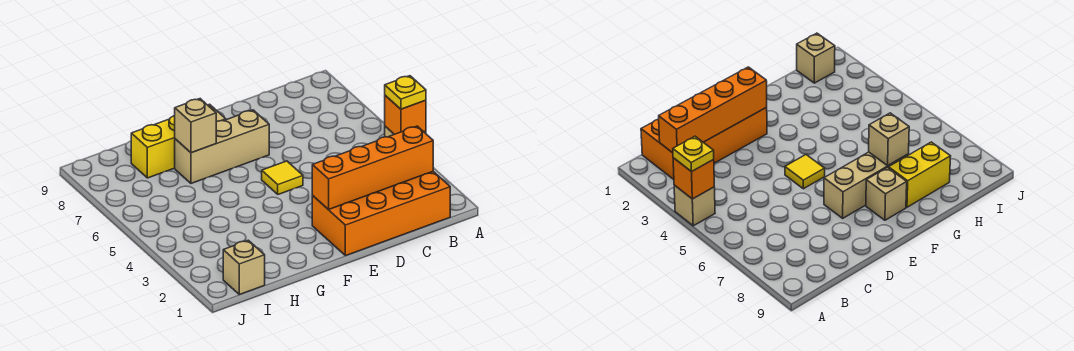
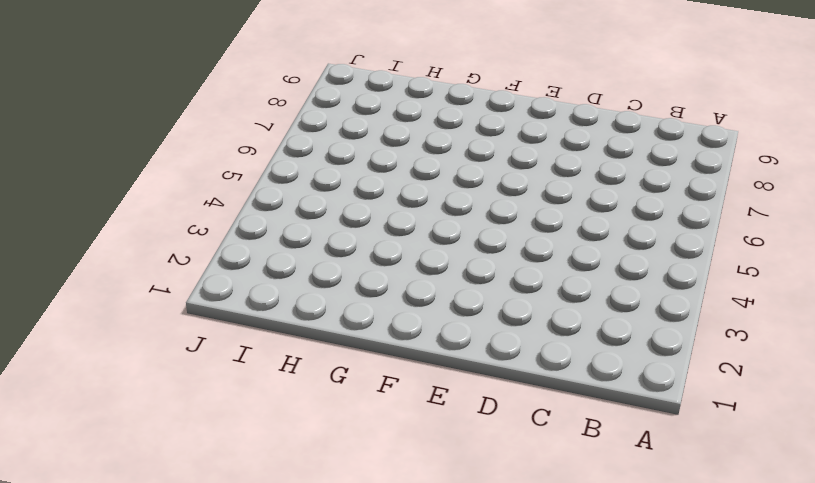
none -> tan 1x1 brick [674,185,715,226]
none -> orange 2x4 brick [312,172,450,256]

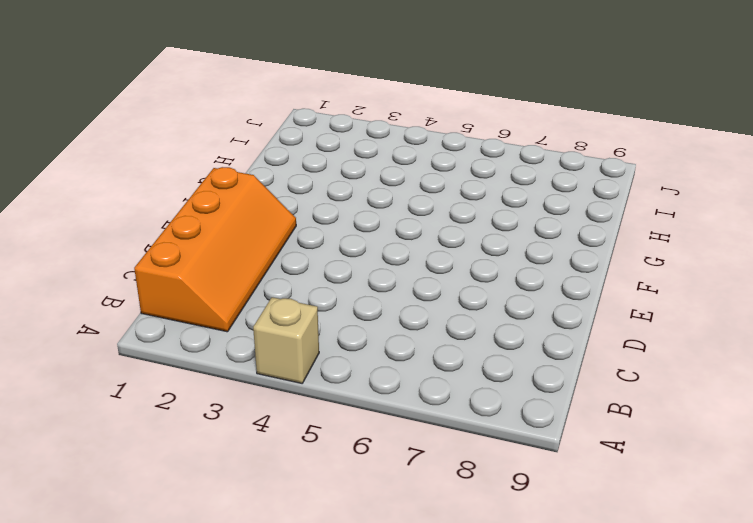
orange 2x4 slope [134,167,296,332] -> orange 2x4 brick [312,172,450,256]
none -> yellow 1x1 tile [262,161,303,194]
none -> tan 1x3 brick [175,110,269,183]

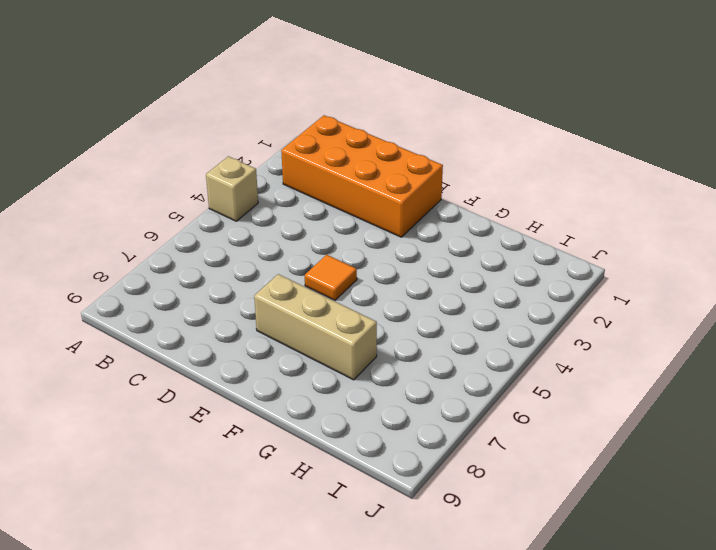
orange 1x1 tile [305,255,357,300] -> yellow 1x1 tile [262,161,303,194]
none -> tan 1x1 brick [866,168,907,220]
none -> yellow 1x2 brick [131,116,175,178]

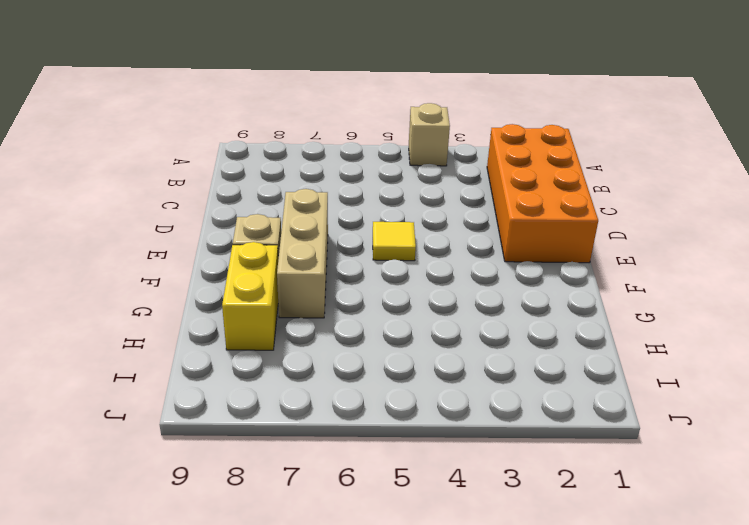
none -> tan 1x1 brick [223,240,265,295]
none -> orange 1x1 brick [385,95,426,134]

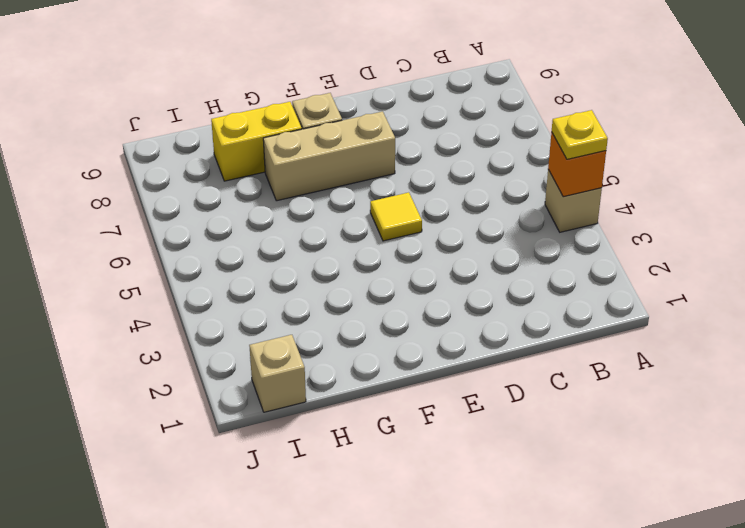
none -> orange 2x4 brick [312,172,450,256]
none -> orange 1x4 brick [312,126,433,210]

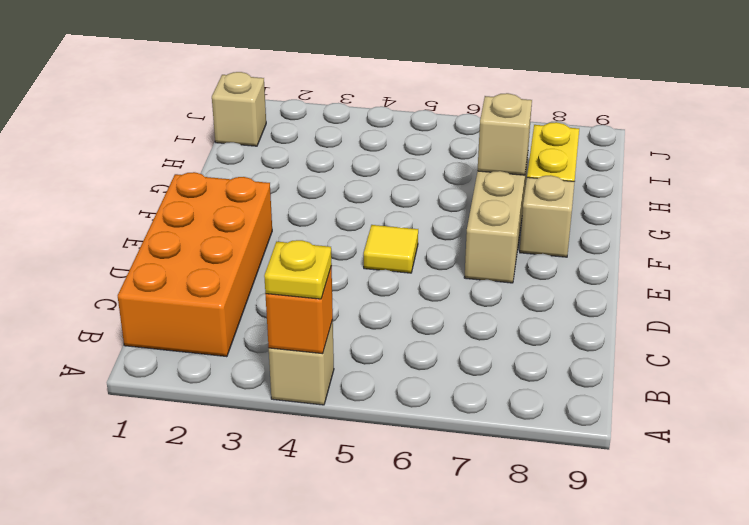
none -> orange 1x4 brick [312,126,433,210]

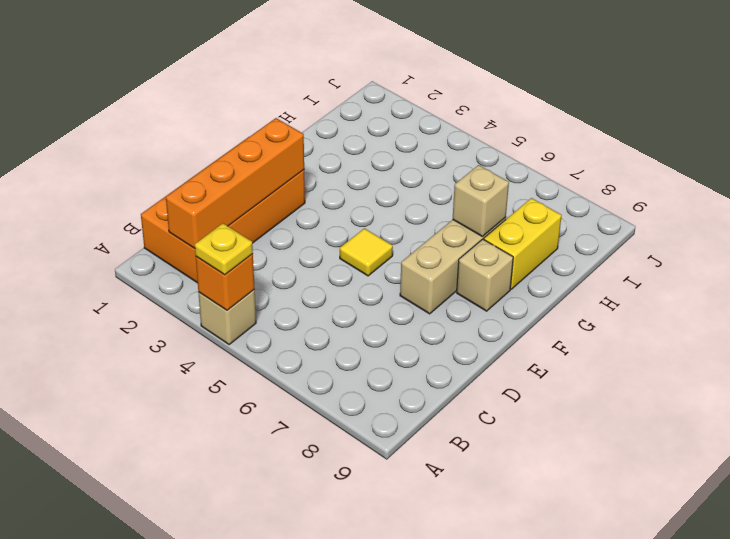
none -> tan 1x1 brick [223,240,265,295]

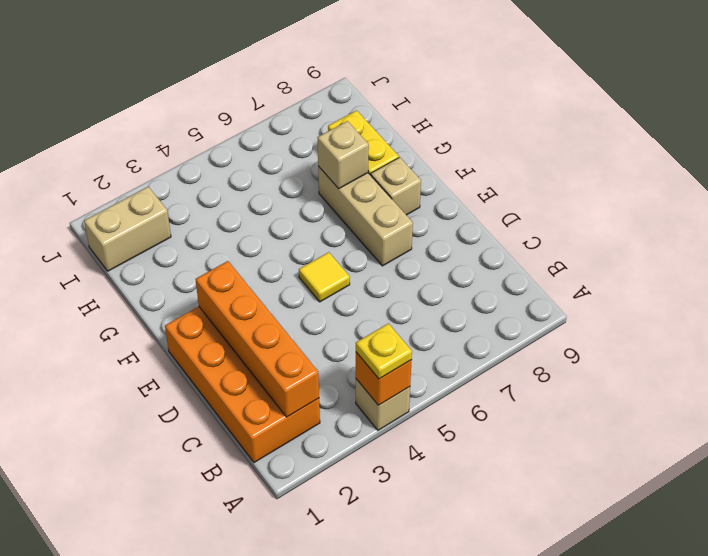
tan 1x2 brick [84,187,171,271] -> tan 1x1 brick [223,240,265,295]

